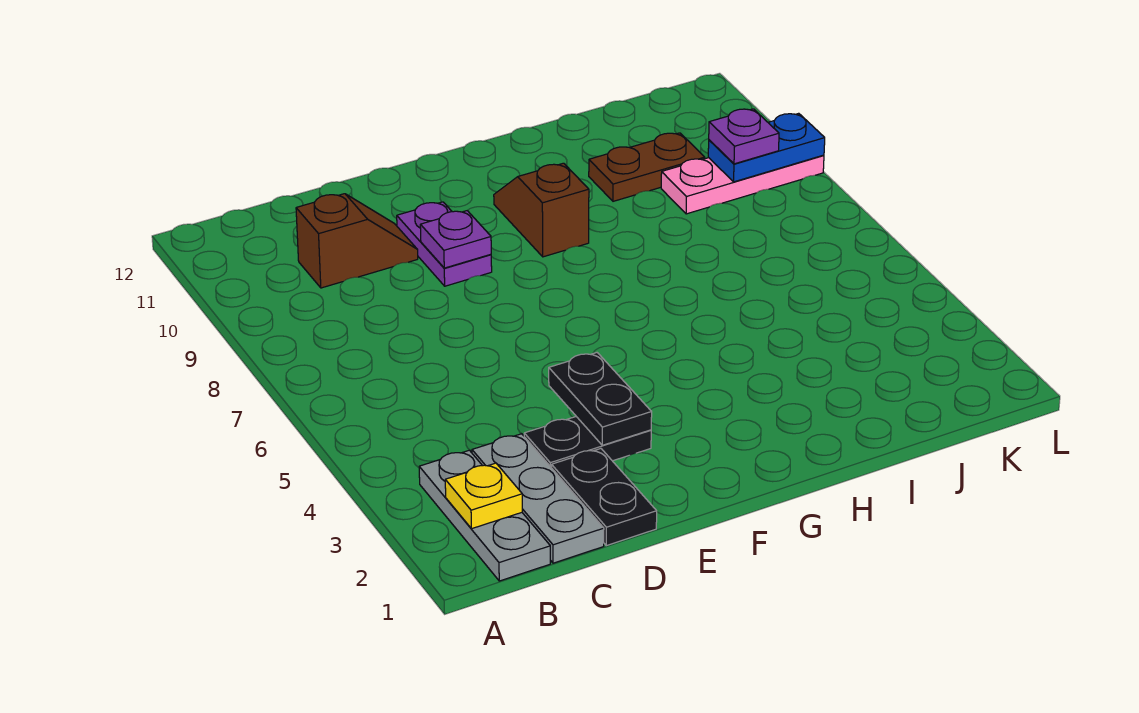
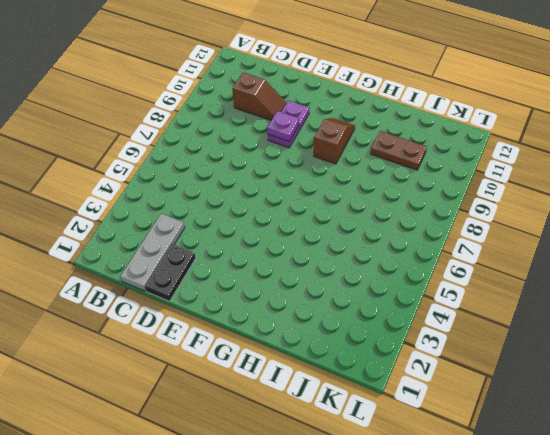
none -> grey 1x3 plate [419,450,550,581]
none -> black 1x2 plate [524,417,651,468]
none -> pink 1x3 plate [661,155,824,214]

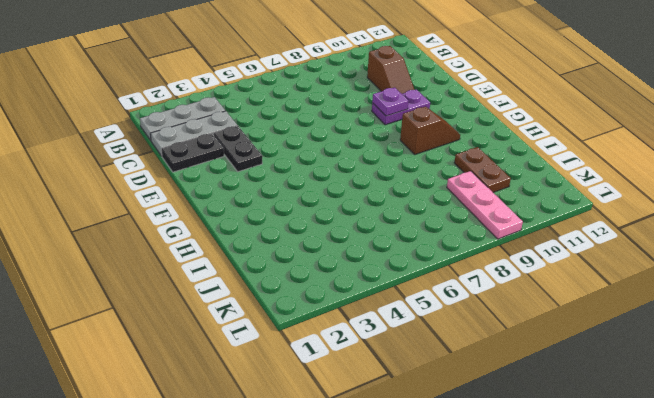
none -> yellow 1x1 plate [445,463,522,529]
none -> black 1x2 plate [549,353,652,445]
none -> blue 1x2 plate [708,113,825,182]

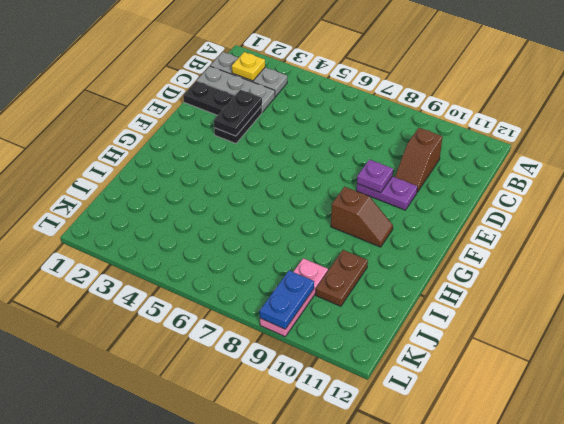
black 1x2 plate [214,90,262,136] -> black 1x2 plate turned to [549,353,652,445]
none -> purple 1x1 plate [709,109,779,164]

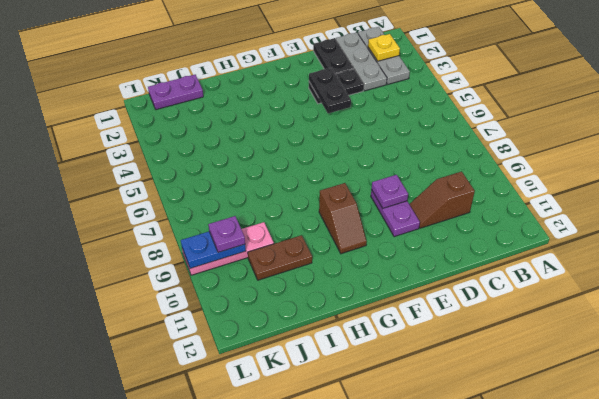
purple 1x2 plate [148,75,203,110] -> none

